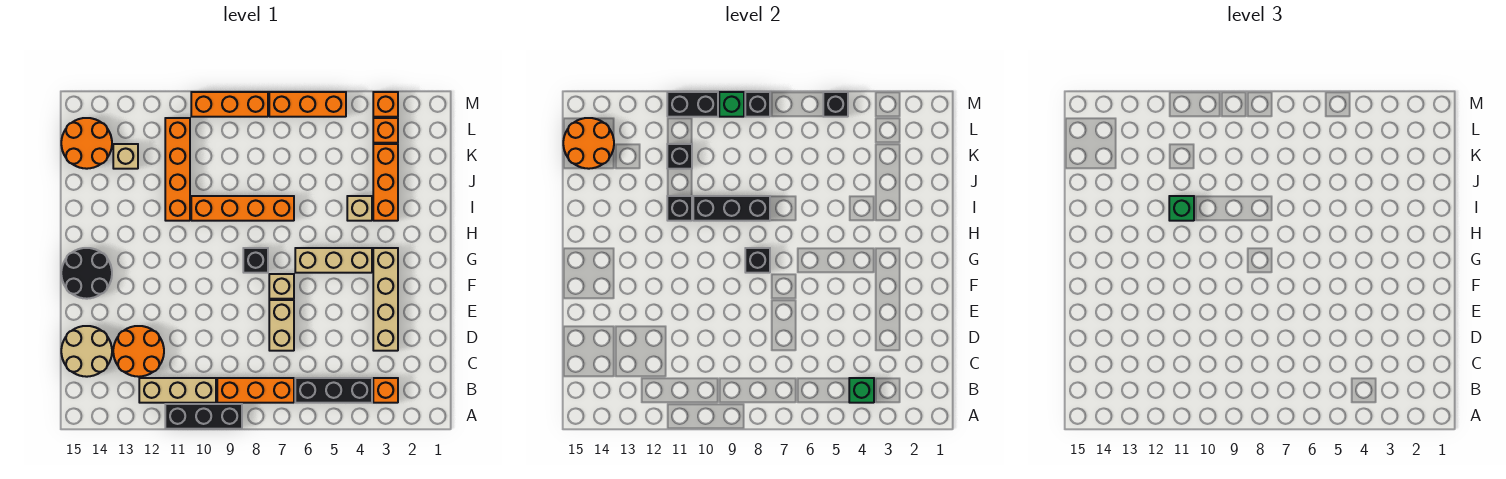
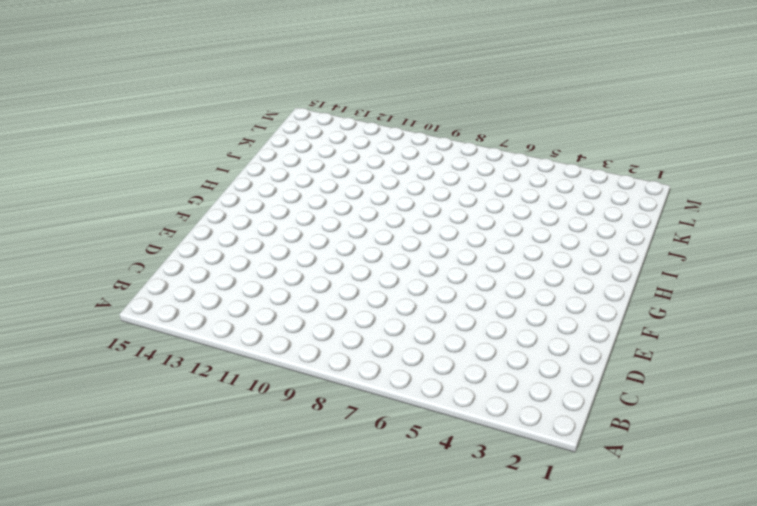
none -> black 1x3 brick [165,404,242,429]
none -> orange 1x1 brick [373,378,398,403]
none -> black 1x3 brick [295,378,372,403]
none -> orange 1x3 brick [217,378,294,403]

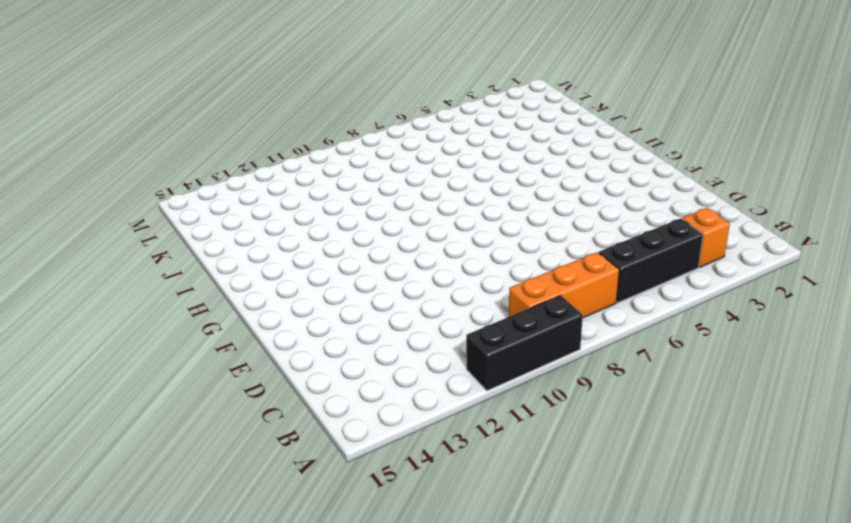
none -> tan 1x3 brick [139,378,216,403]
none -> orange 2x2 round brick [113,326,164,377]
none -> tan 2x2 round brick [61,326,112,377]
none -> tan 1x4 brick [373,248,398,351]

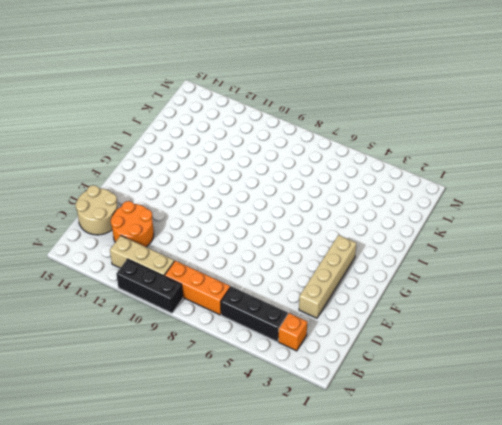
none -> tan 1x2 brick [269,300,294,351]
none -> tan 1x1 brick [269,274,294,299]
none -> black 2x2 round brick [61,248,112,299]
none -> tan 1x3 brick [295,248,372,273]

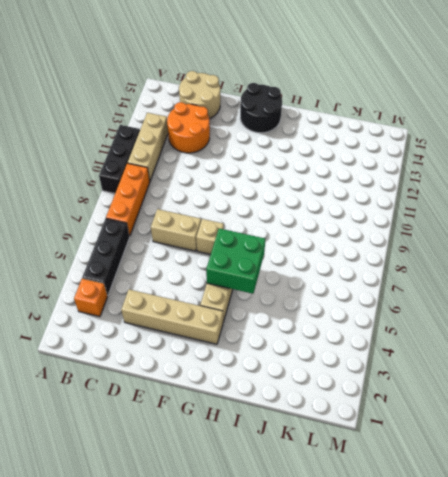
green 2x2 brick [206,228,266,294] -> none
none -> black 1x1 brick [243,248,268,273]
none -> orange 1x3 brick [373,144,398,221]
none -> tan 1x1 brick [347,196,372,221]
none -> orange 1x4 brick [191,196,294,221]

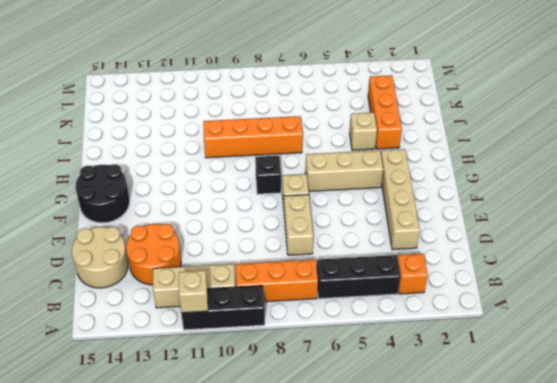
tan 1x1 brick [179,270,208,313] -> tan 1x1 brick moved to [113,144,138,169]
none -> orange 1x4 brick [165,118,190,221]
none -> orange 2x2 round brick [61,118,112,169]
none -> orange 1x1 brick [373,118,398,143]
none -> orange 1x1 brick [373,92,398,117]

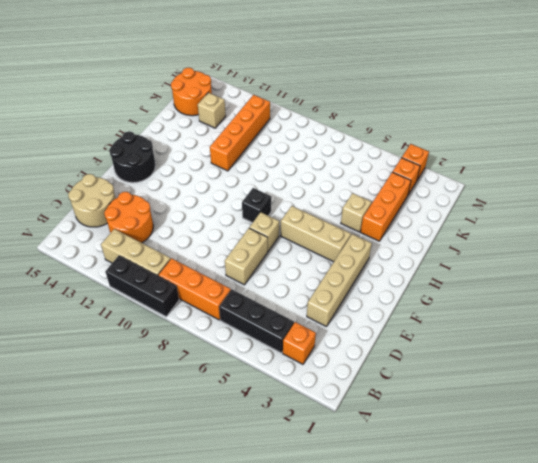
none -> orange 1x4 brick [191,196,294,221]
none -> orange 1x3 brick [269,92,346,117]
none -> orange 1x3 brick [191,92,268,117]
none -> green 1x1 brick [849,378,874,403]

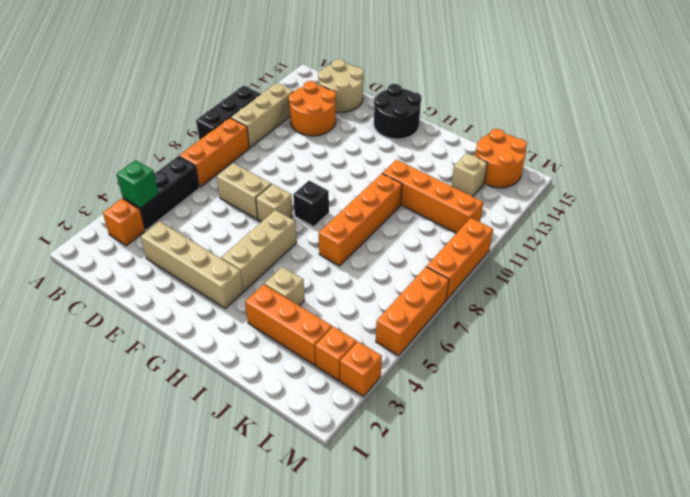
none -> black 1x1 brick [745,248,770,273]
none -> black 1x3 brick [693,196,770,221]
none -> black 1x1 brick [667,196,692,221]
none -> black 1x1 brick [667,144,692,169]

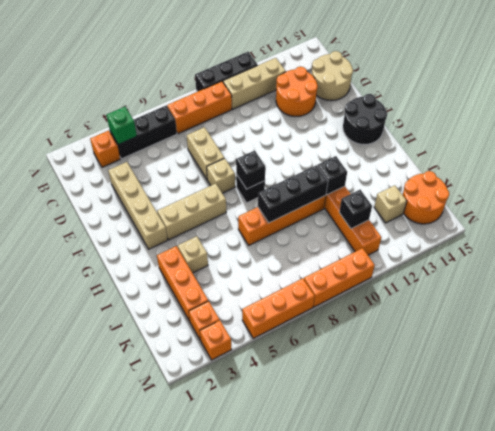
none -> orange 2x2 round brick [563,118,614,169]
none -> black 1x1 brick [823,92,848,117]
none -> black 1x1 brick [745,92,770,117]
none -> green 1x1 brick [719,92,744,117]

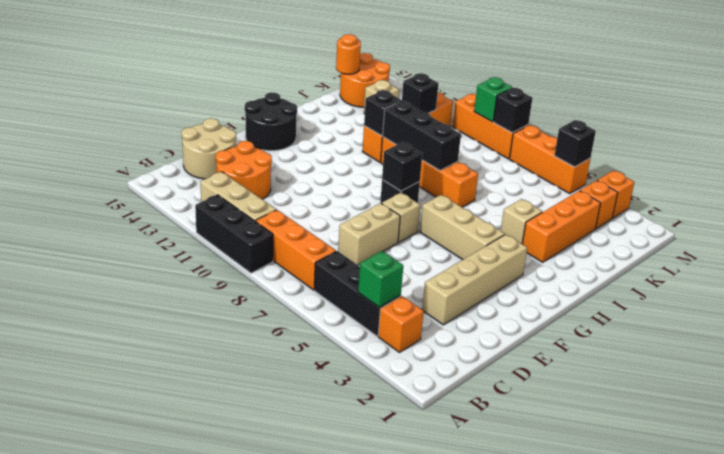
orange 1x1 round brick [336,34,361,74] -> orange 2x2 round brick [563,118,614,169]
none -> black 1x2 brick [667,92,718,117]
none -> green 1x1 brick [1169,196,1194,221]

